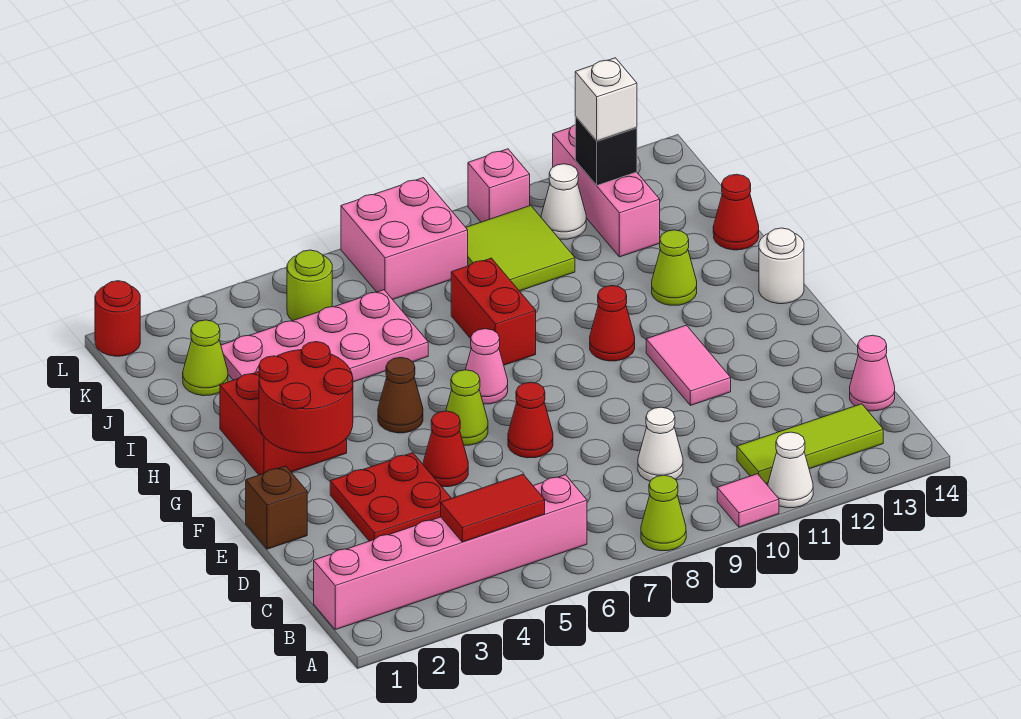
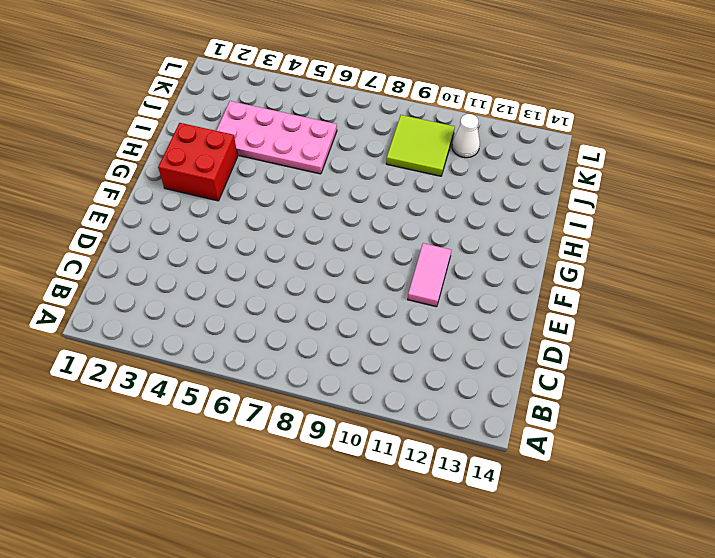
none -> lime 1x1 cone [641,475,686,551]
none -> pink 1x1 tile [717,474,779,527]
none -> white 1x1 cone [768,432,813,508]
none -> pink 1x6 brick [314,475,587,630]

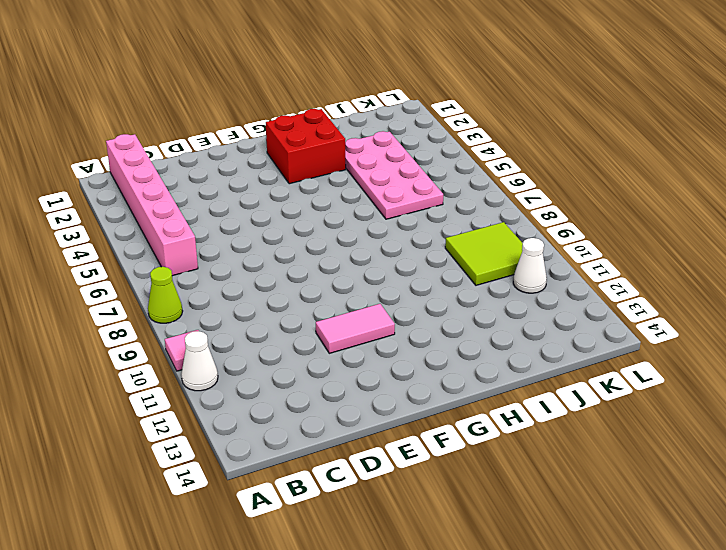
none -> lime 1x3 tile [737,404,883,483]
none -> white 1x1 cone [638,407,683,481]
none -> pink 1x1 cone [850,335,895,411]
none -> red 2x2 plate [330,453,451,541]

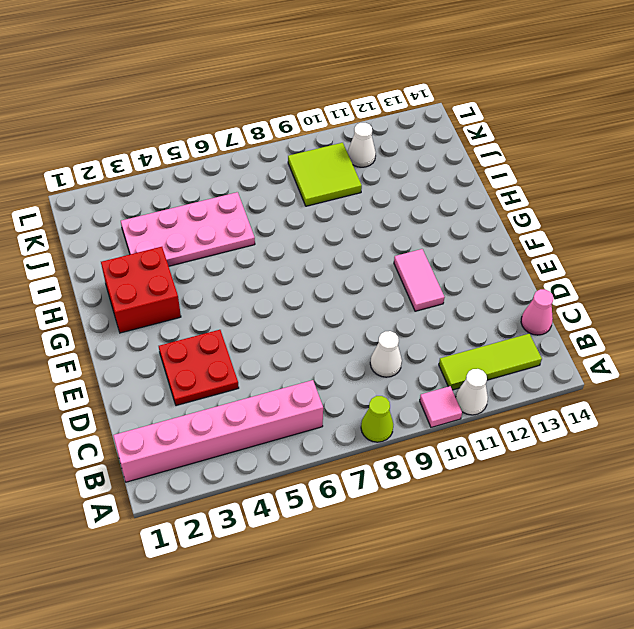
none -> brown 1x1 brick [246,466,307,549]
none -> red 1x1 cone [423,411,468,487]
none -> red 1x1 cone [508,382,553,458]
none -> lime 1x1 cone [446,370,488,445]

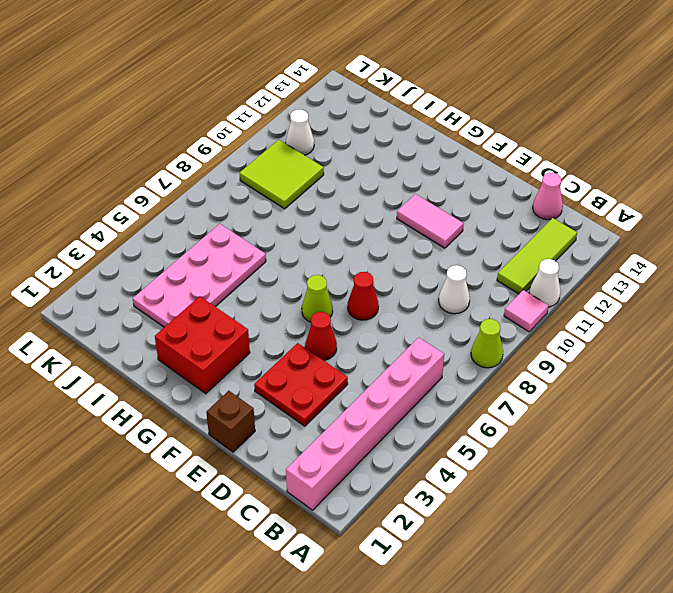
none -> brown 1x1 cone [378,358,423,433]
none -> pink 1x1 cone [465,329,508,404]
none -> red 1x1 cone [590,286,635,361]
none -> white 1x1 round brick [759,228,804,304]

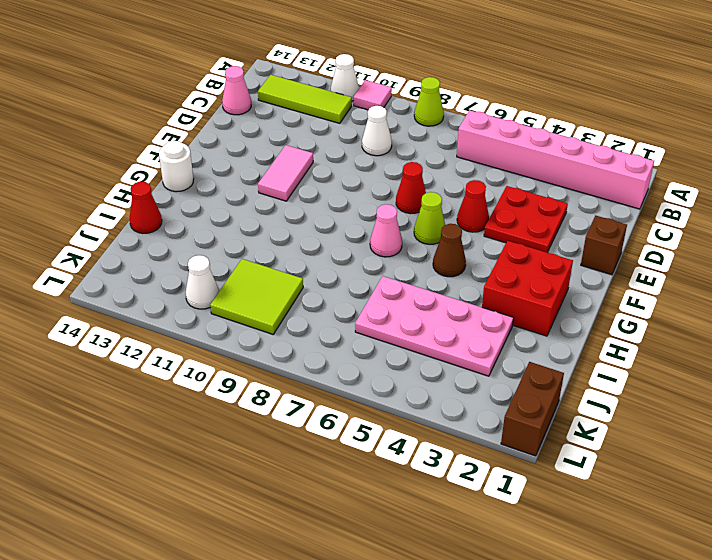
brown 1x2 brick [501,362,564,456] -> red 1x1 round brick [95,281,140,356]
none -> red 1x1 cone [590,286,635,361]
none -> red 1x2 brick [451,258,536,365]
none -> lime 1x1 cone [652,230,697,305]
none -> lime 1x1 cone [183,320,228,396]

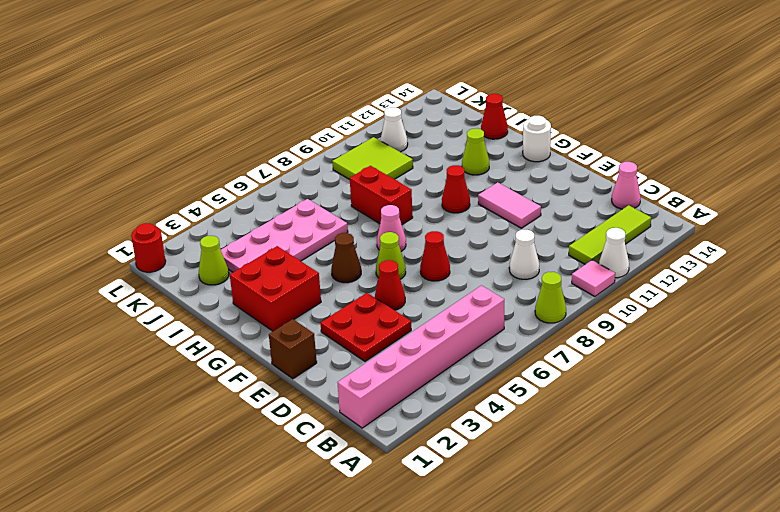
none -> pink 1x3 brick [553,125,660,257]
none -> lime 1x1 round brick [287,250,332,321]
none -> pink 2x2 brick [341,178,468,299]
none -> pink 1x1 brick [468,149,530,222]

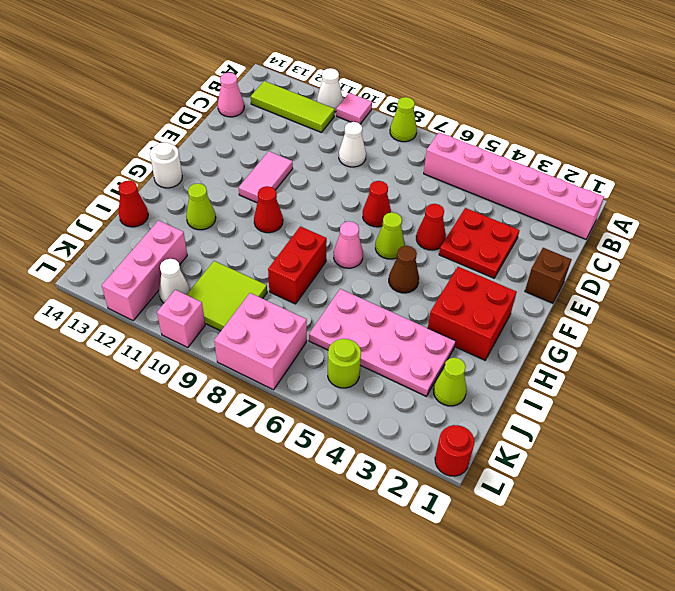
none -> red 1x2 tile [441,474,545,542]
none -> red 2x2 round brick [259,342,353,453]
none -> black 1x1 brick [575,116,637,185]
none -> white 1x1 brick [575,58,637,141]

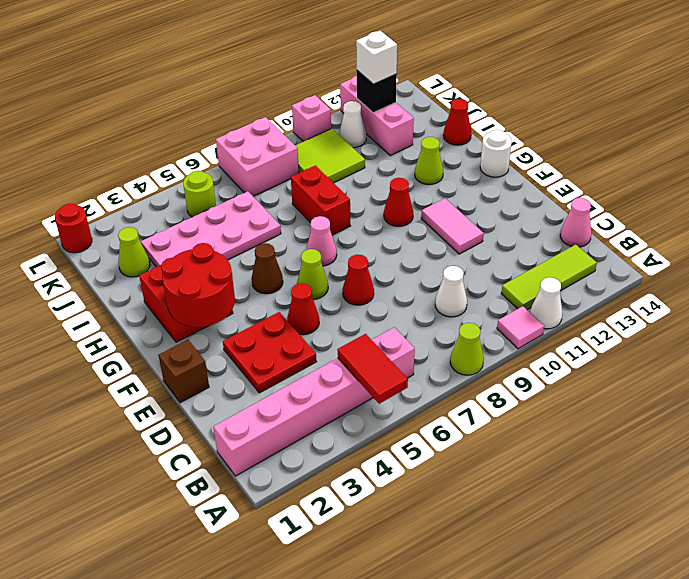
red 1x2 tile [337,334,408,404] -> red 1x2 tile turned to [441,474,545,542]

